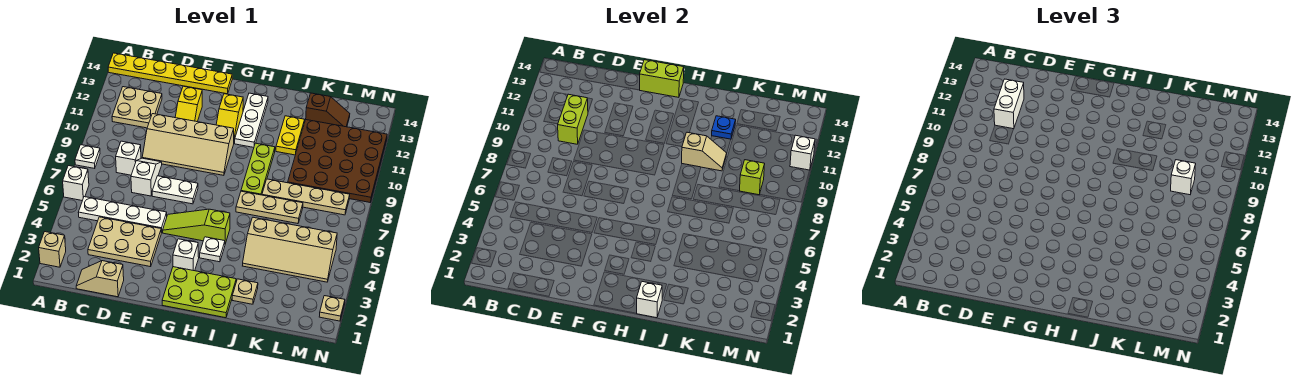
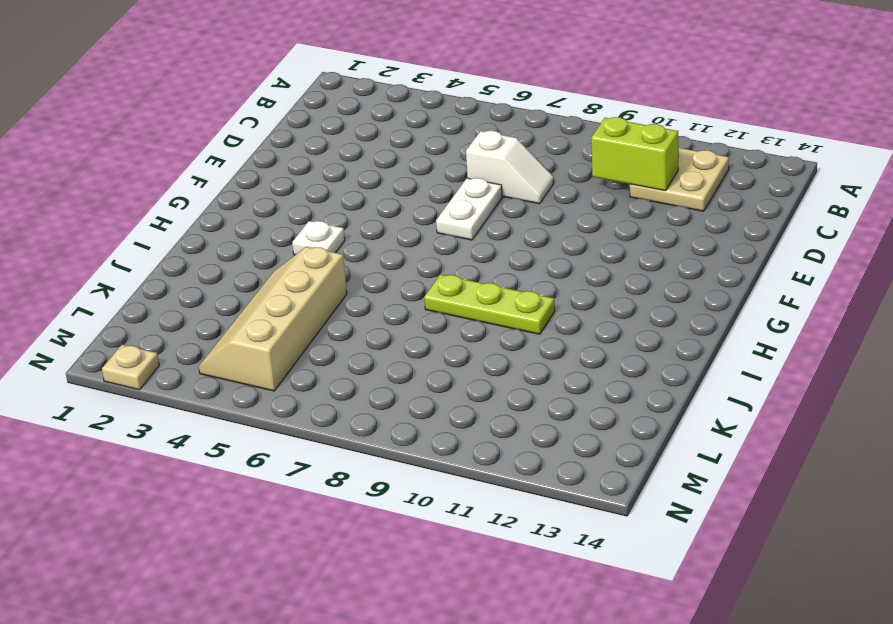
none -> tan 1x1 brick [39,232,66,267]
none -> white 1x1 brick [63,166,89,201]
none -> white 1x1 plate [75,145,100,169]
none -> yellow 1x6 plate [108,53,232,94]

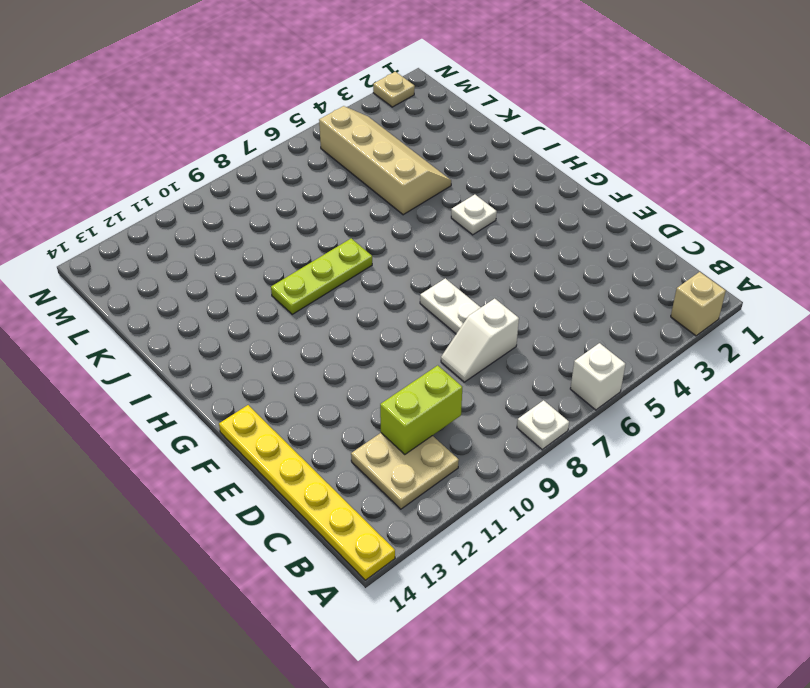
none -> white 1x4 plate [78,197,167,233]
none -> tan 1x2 slope [76,261,124,297]
none -> tan 2x3 plate [88,217,161,267]
none -> white 1x1 brick [116,141,141,175]

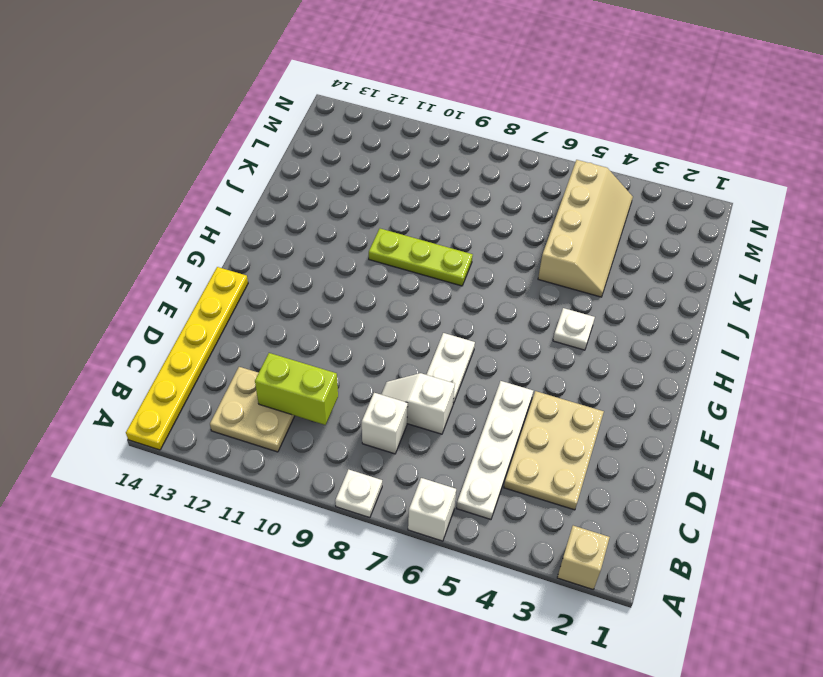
none -> tan 1x2 slope [76,261,124,297]
none -> tan 2x4 slope [142,114,234,175]
none -> yellow 1x2 slope [175,86,202,122]
none -> lime 1x3 slope [163,209,230,244]

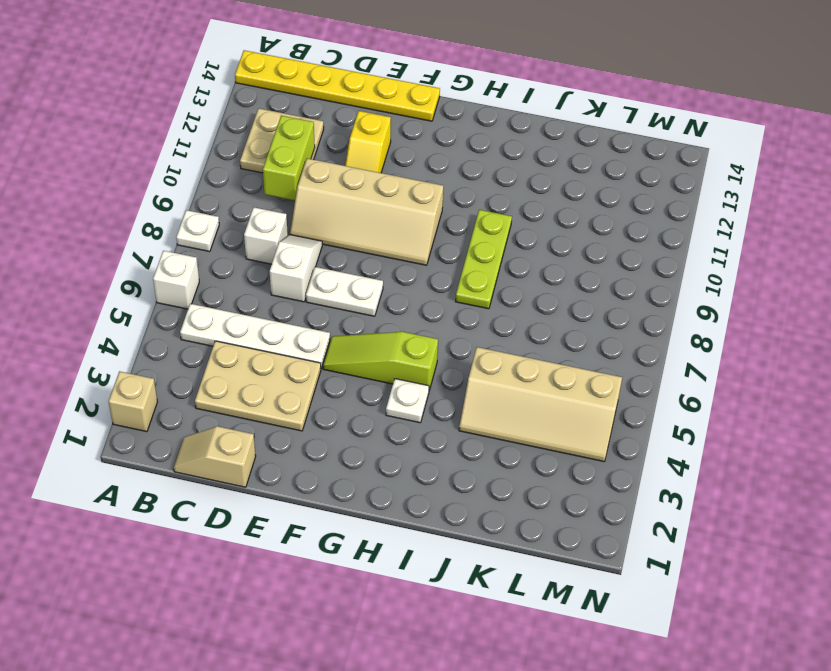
none -> lime 2x3 plate [162,267,236,318]
none -> white 1x1 brick [173,239,199,271]
none -> yellow 1x2 slope [216,94,243,142]
none -> white 1x3 plate [235,93,268,147]

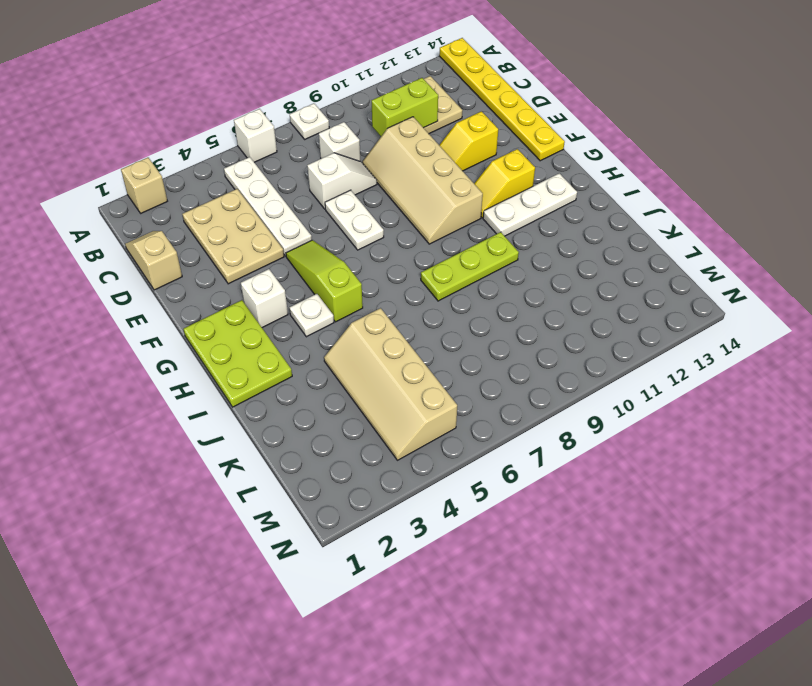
none -> tan 1x3 plate [236,191,303,224]
none -> tan 1x1 plate [232,279,258,304]
none -> tan 1x4 plate [262,179,350,215]
none -> yellow 1x2 plate [276,116,305,155]

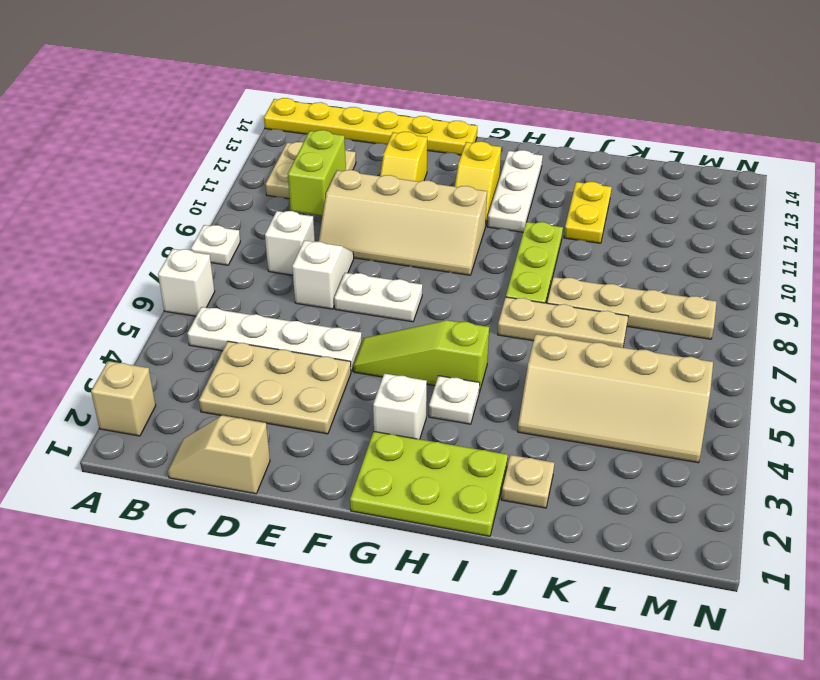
none -> brown 4x4 plate [288,120,387,202]
none -> brown 1x2 slope [306,93,350,127]
none -> tan 1x1 plate [319,296,345,321]
none -> lime 1x2 brick [640,60,684,97]

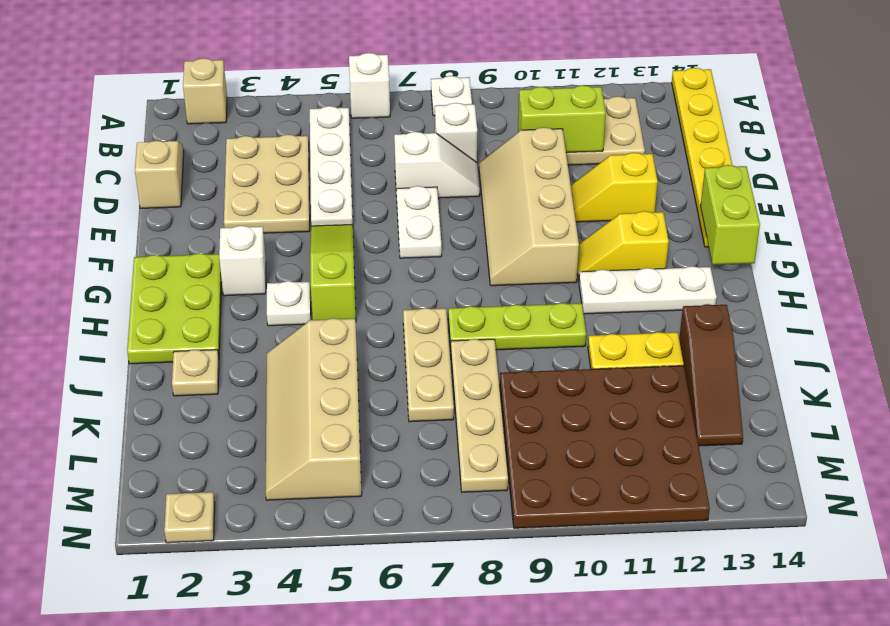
brown 1x3 slope [679,304,743,446] -> brown 1x2 slope [306,93,350,127]
none -> white 1x1 brick [636,282,662,318]
none -> tan 1x2 slope [682,132,727,171]
none -> blue 1x1 plate [712,116,736,139]
none -> lime 1x1 brick [740,160,765,195]

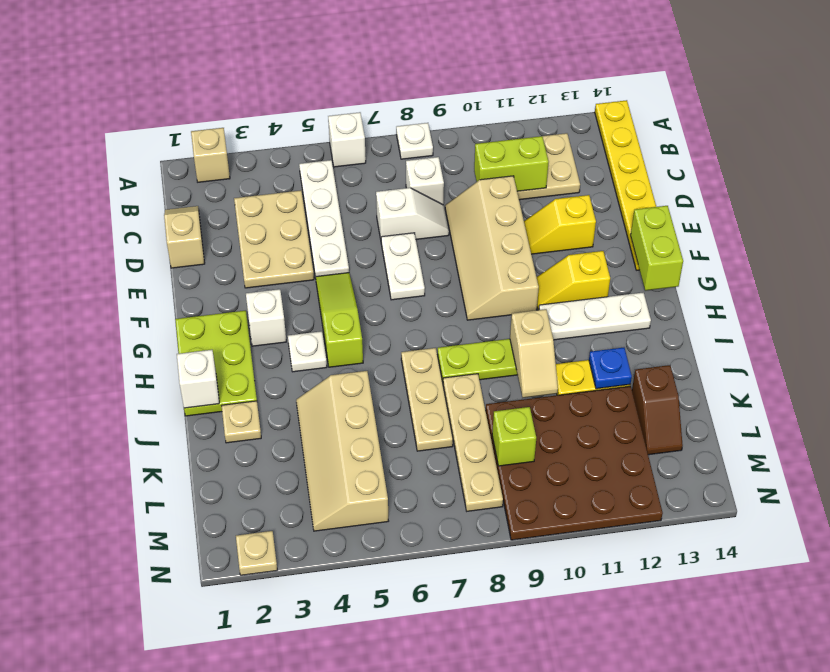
none -> white 1x1 brick [790,135,815,170]
none -> white 1x2 brick [994,79,1024,129]
none -> white 1x1 brick [1171,160,1196,195]

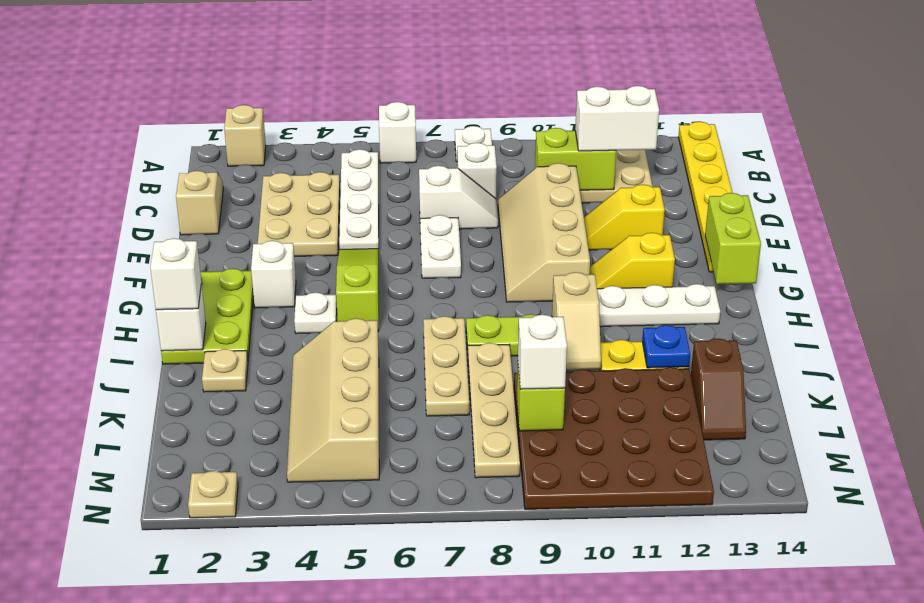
white 1x1 brick [150,238,201,310] -> white 1x1 brick moved to [790,135,815,170]

